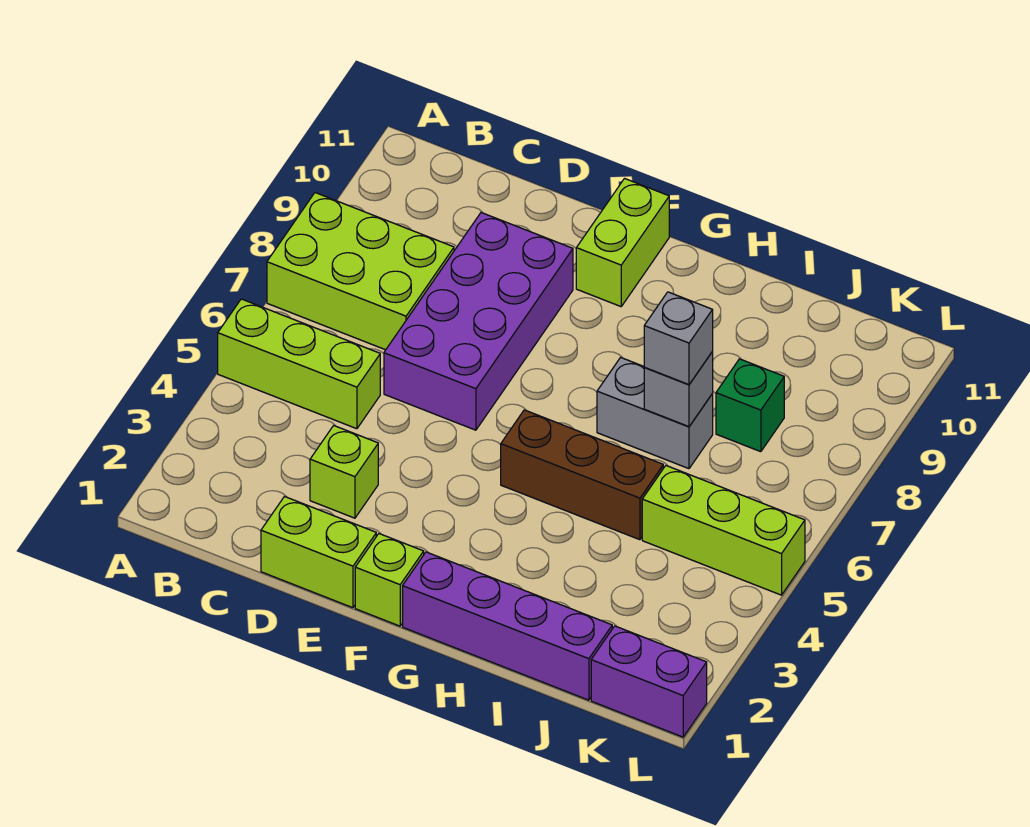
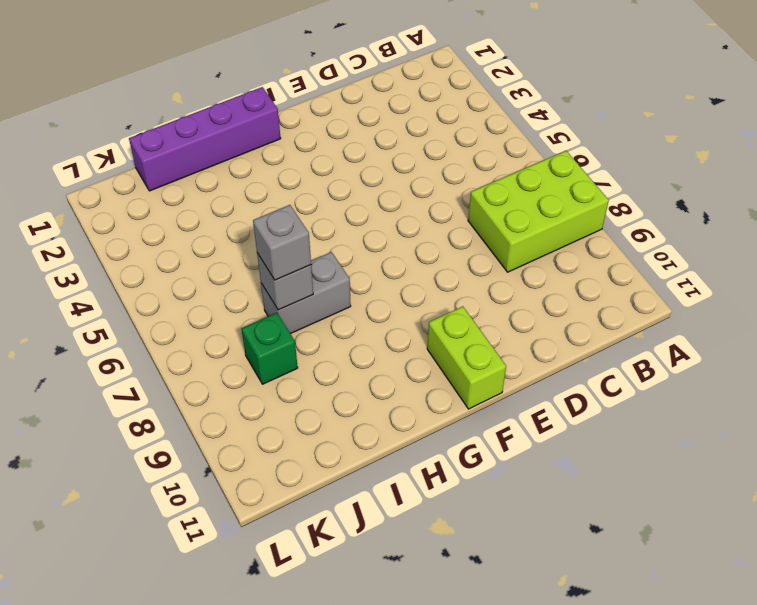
none -> lime 1x3 brick [218,299,380,429]
none -> lime 1x2 brick [261,497,376,608]
none -> lime 1x1 brick [310,426,378,518]

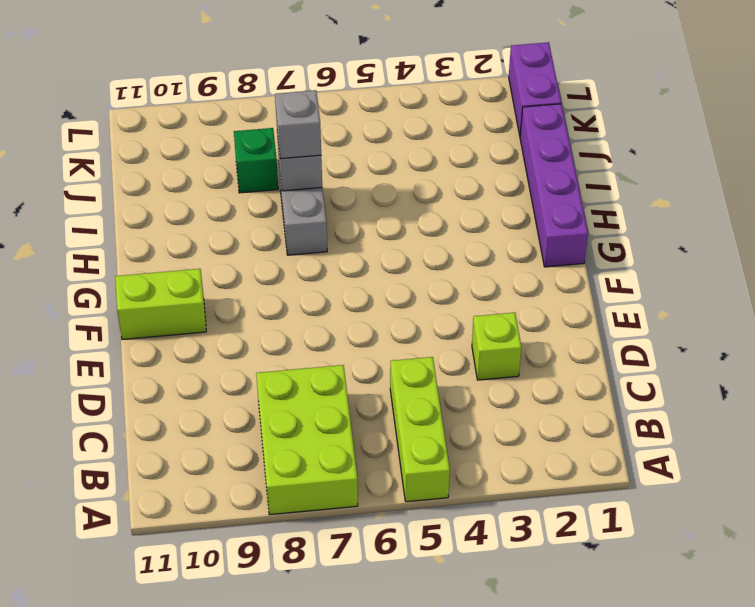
none -> lime 1x2 brick [261,497,376,608]
none -> purple 2x4 brick [384,213,573,430]
none -> lime 1x1 brick [355,534,424,626]

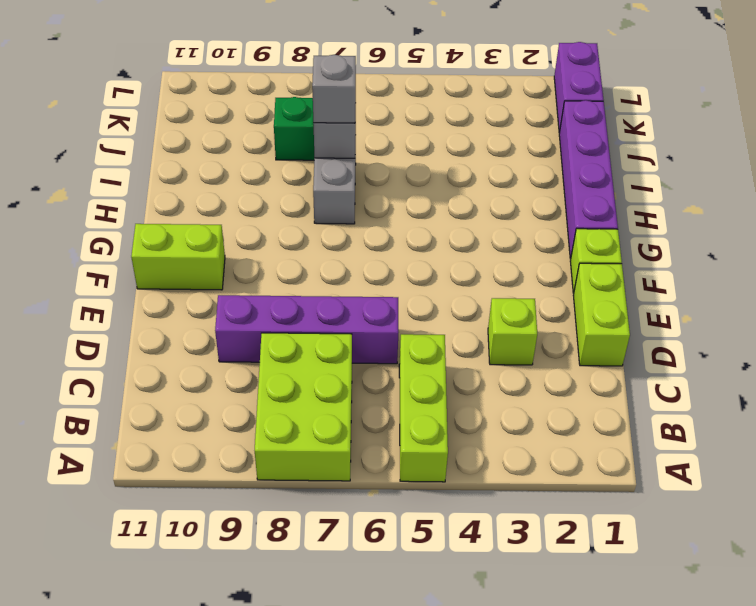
purple 1x4 brick [215,295,399,364] -> purple 2x4 brick [384,213,573,430]
none -> brown 1x3 brick [501,410,663,540]
none -> lime 1x3 brick [642,466,805,595]

